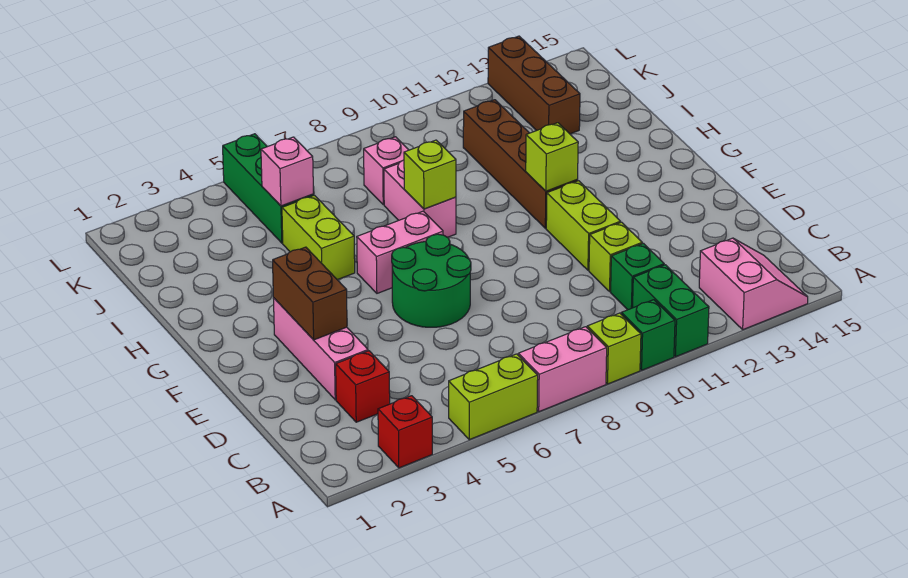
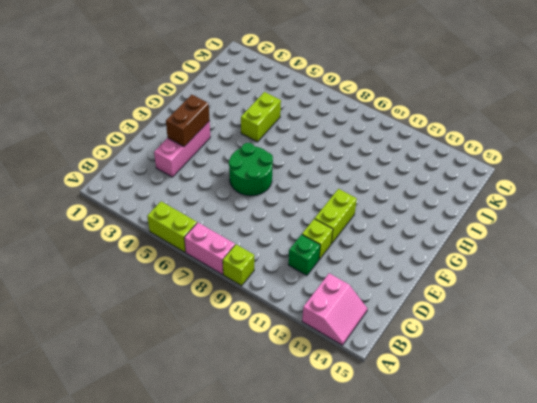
none -> red 1x1 brick [378,396,432,468]
none -> green 1x1 brick [621,300,675,370]
none -> green 1x2 brick [633,265,709,357]

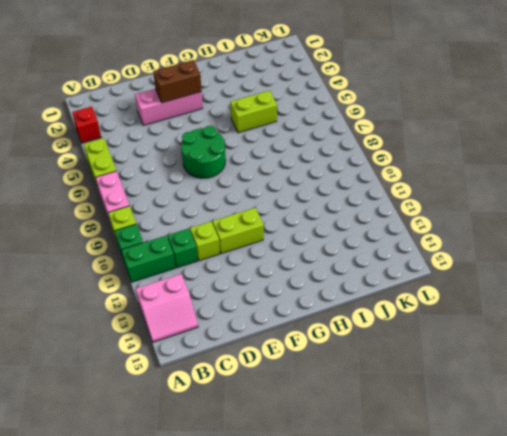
none -> red 1x1 brick [336,351,390,422]
none -> pink 1x2 brick [357,211,443,293]
none -> brown 1x4 brick [463,100,578,228]

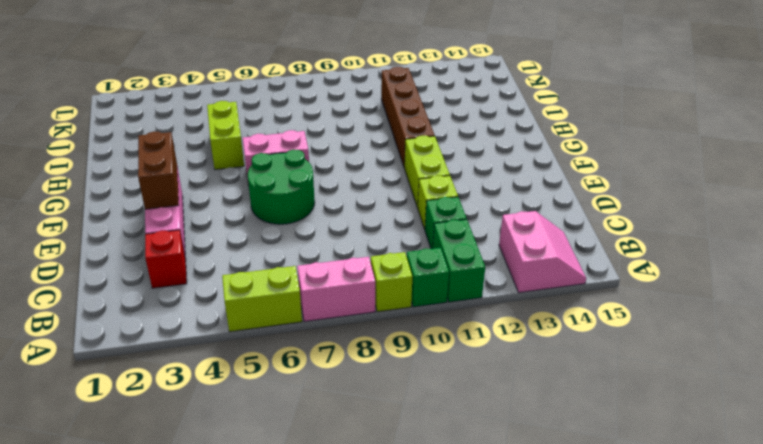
none -> red 1x1 brick [378,396,432,468]
none -> pink 1x2 brick [384,160,456,237]
none -> green 1x3 brick [223,134,314,243]

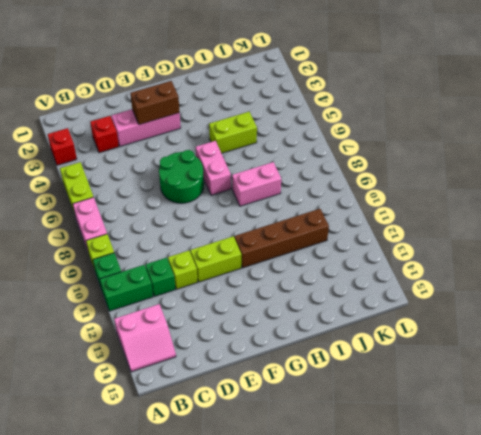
none -> green 1x3 brick [223,134,314,243]
none -> pink 1x1 brick [364,137,408,205]
none -> brown 1x3 brick [488,36,580,134]

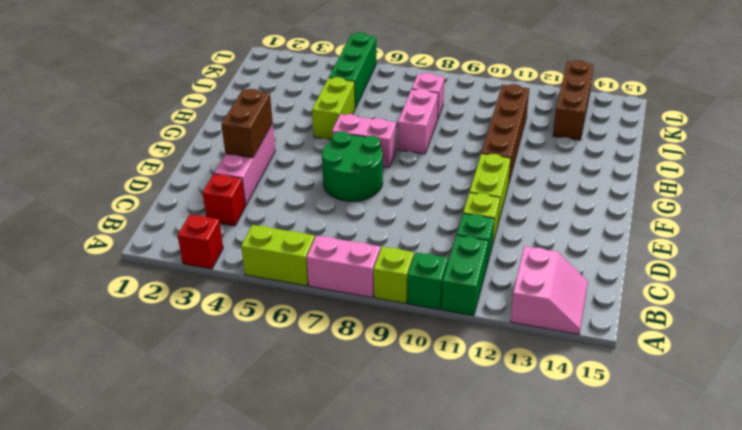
none -> lime 1x1 brick [526,123,578,191]
none -> lime 1x1 brick [404,140,456,209]
none -> pink 1x1 brick [261,137,313,206]

